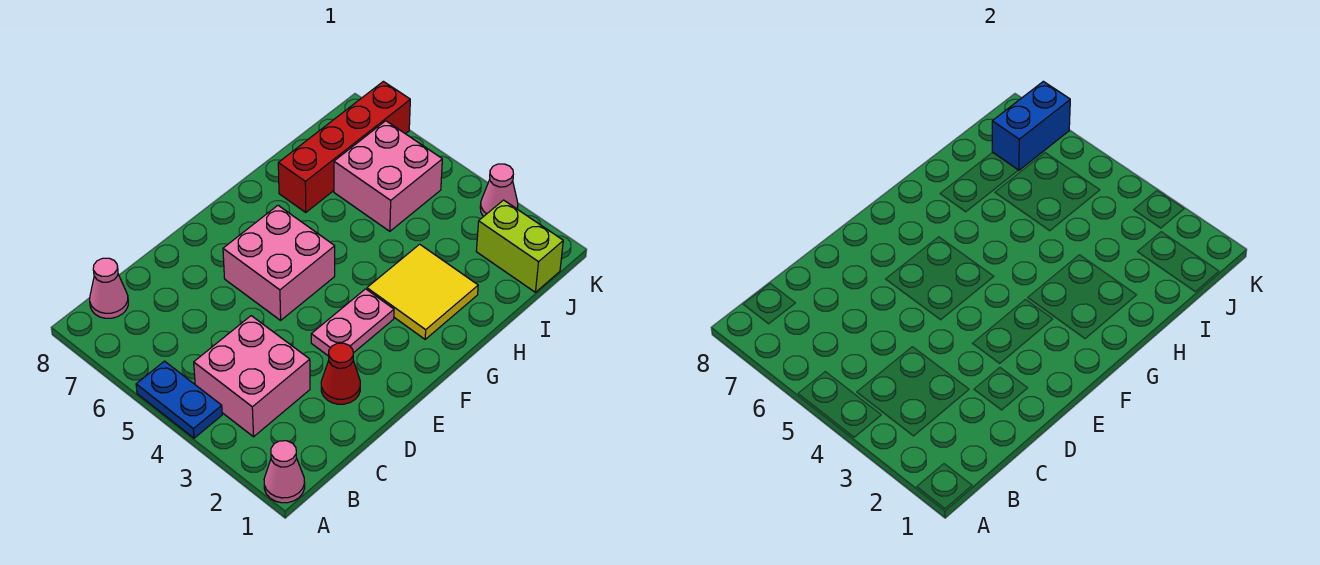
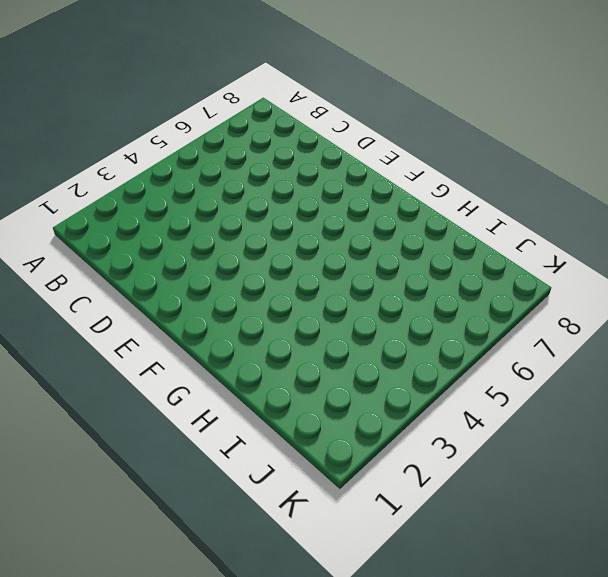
none -> pink 1x1 cone [264,441,305,503]
none -> blue 1x2 plate [136,361,222,438]
none -> pink 2x2 brick [194,316,310,437]

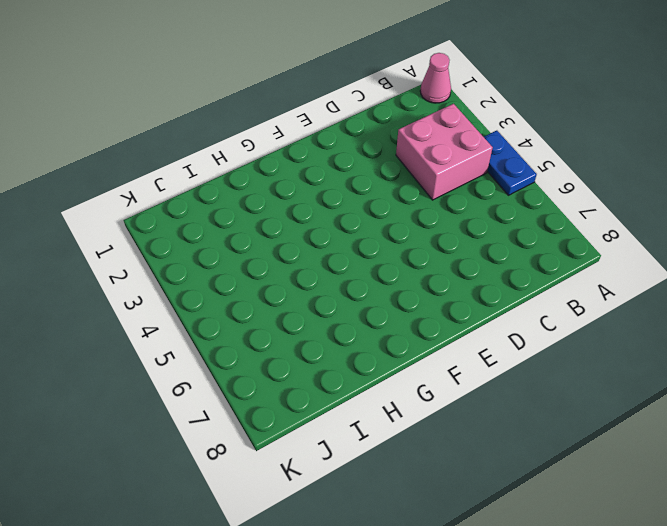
none -> pink 1x1 cone [90,258,128,318]
none -> red 1x1 cone [321,343,360,404]
none -> pink 1x2 plate [311,289,394,356]

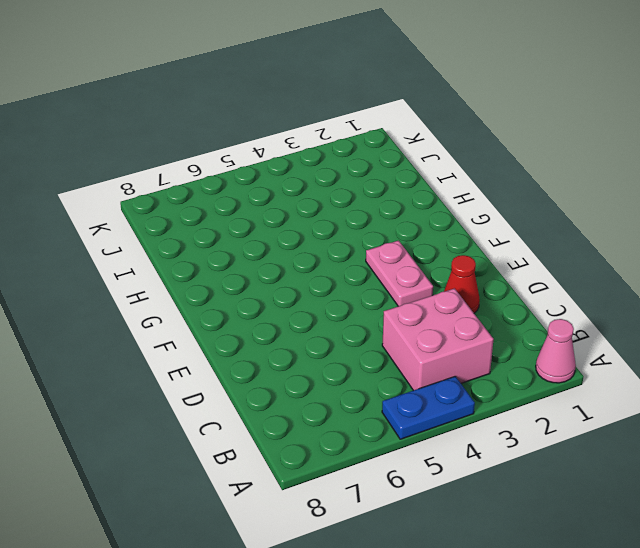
none -> pink 1x1 cone [90,258,128,318]
none -> pink 2x2 brick [223,206,335,320]
none -> yellow 2x2 tile [367,244,478,339]

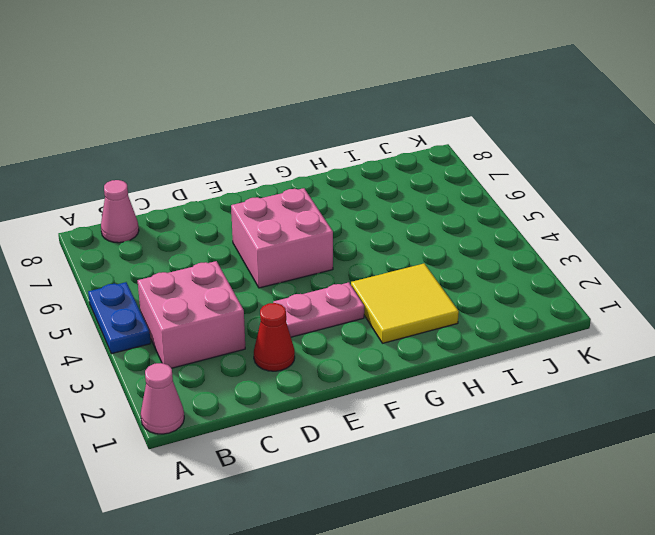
none -> red 1x4 brick [278,81,410,212]
none -> pink 2x2 brick [334,121,442,231]
none -> lime 1x2 brick [476,200,563,292]

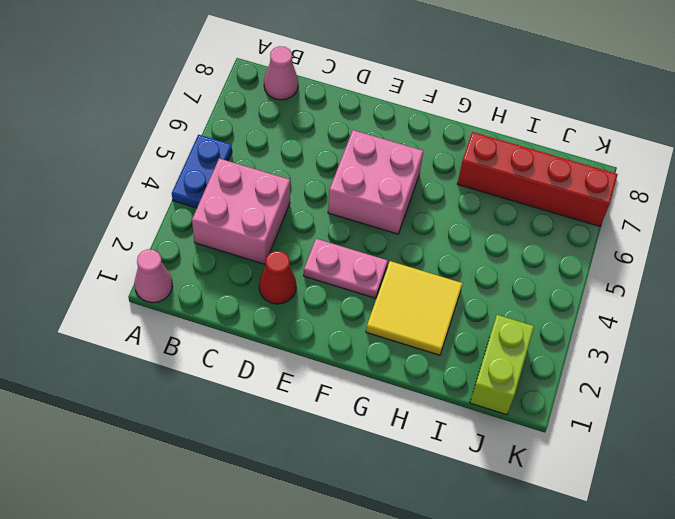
none -> pink 2x2 brick [334,121,442,231]
none -> pink 1x1 cone [480,164,518,217]
none -> blue 1x2 brick [992,81,1070,170]

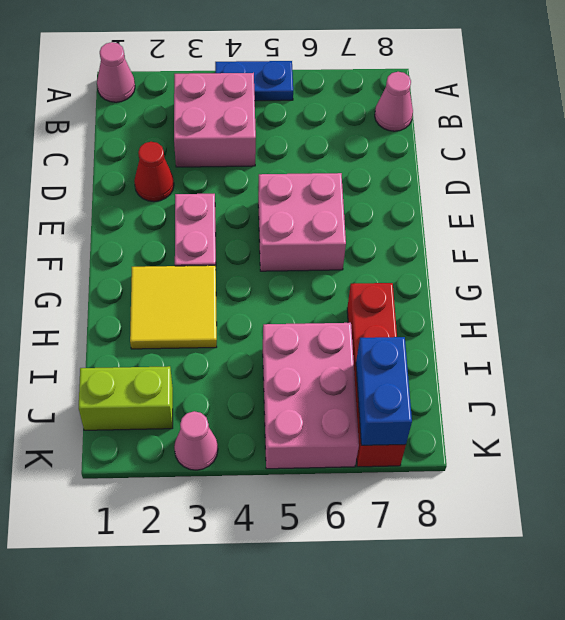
pink 2x3 brick [263,323,359,469] -> pink 2x2 brick [334,121,442,231]

